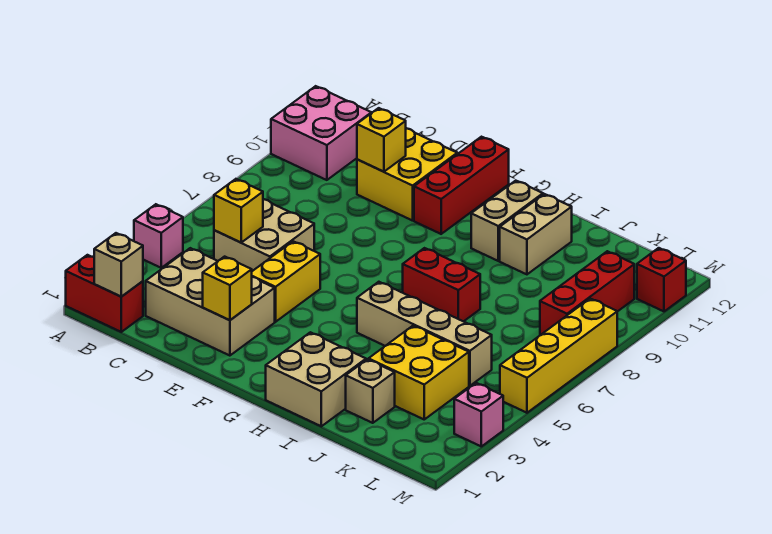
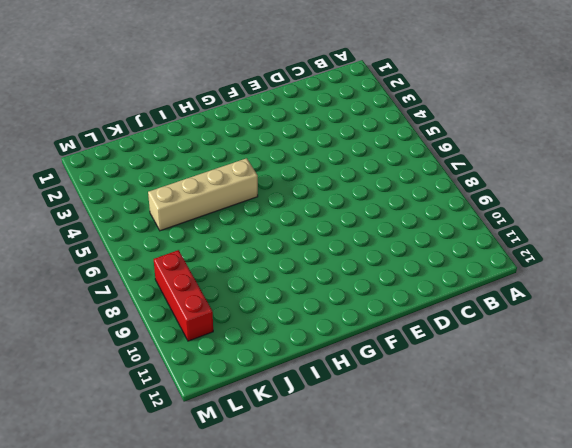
none -> red 1x2 brick [66,255,143,332]
none -> pink 1x1 brick [134,204,183,268]
none -> pink 2x2 brick [271,86,371,180]

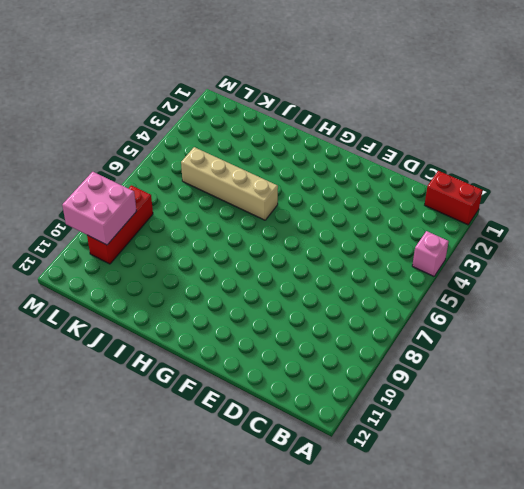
pink 2x2 brick [62,172,136,245] -> pink 2x2 brick moved to [271,86,371,180]
none -> tan 2x3 brick [146,248,275,356]
none -> tan 2x2 brick [214,199,314,271]
none -> yellow 2x2 brick [357,128,457,221]

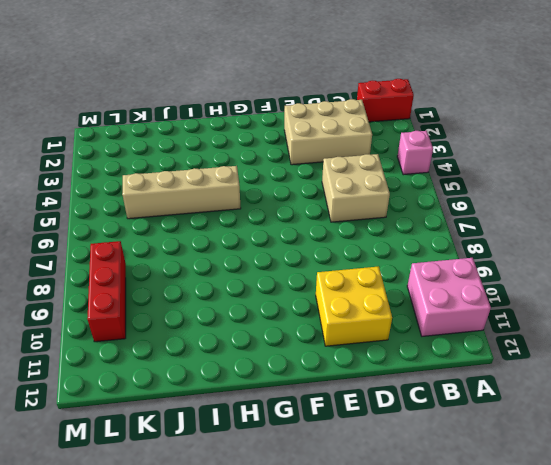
none -> yellow 1x2 brick [252,241,320,322]
none -> red 1x3 brick [414,137,509,234]
none -> tan 2x2 brick [266,332,366,426]

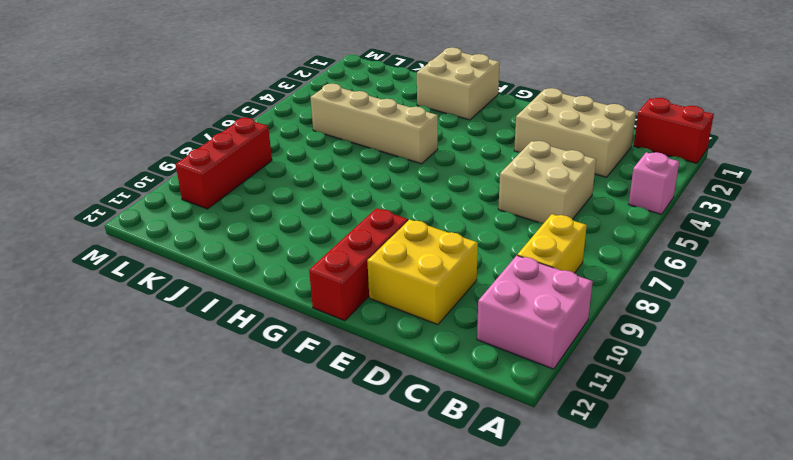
yellow 1x2 brick [517,214,587,273] -> yellow 1x2 brick moved to [252,241,320,322]
none -> red 1x2 brick [403,248,480,322]
none -> tan 1x2 brick [471,181,543,261]
none -> tan 1x2 brick [500,194,572,274]

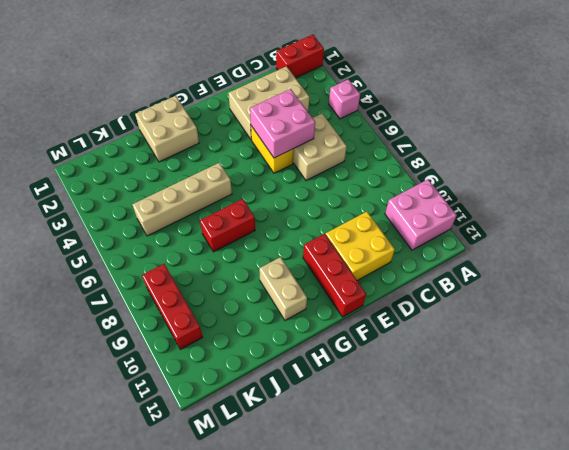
pink 2x2 brick [250,89,315,158] -> none
none -> tan 1x2 brick [500,194,572,274]
none -> tan 1x1 brick [346,359,395,423]
none -> yellow 2x2 brick [369,326,469,419]

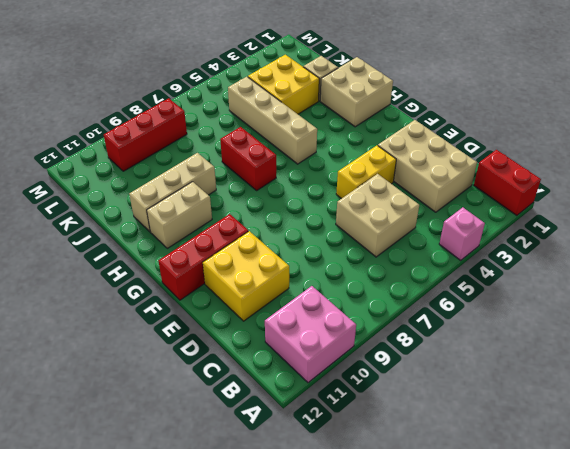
tan 1x3 brick [129,153,216,232] -> tan 1x2 brick [500,194,572,274]
none -> pink 1x1 brick [454,383,503,446]
none -> yellow 1x4 brick [500,299,617,413]
none -> red 1x1 brick [637,248,686,311]

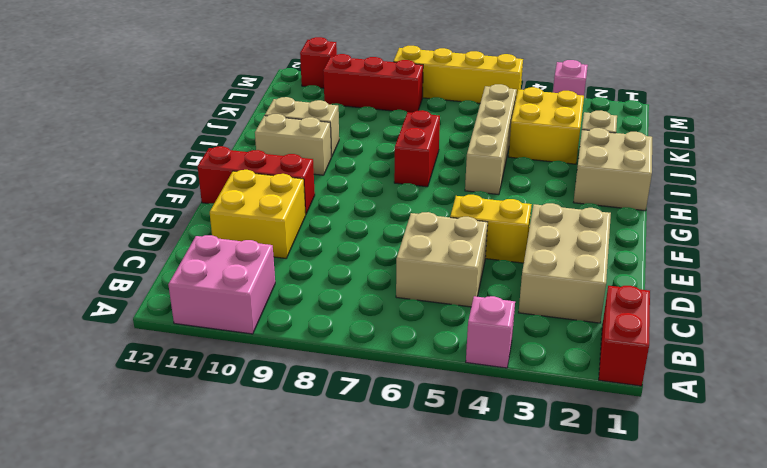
none -> tan 1x1 brick [94,233,143,297]
none -> yellow 1x1 brick [214,179,263,243]
none -> yellow 1x1 brick [357,108,406,172]

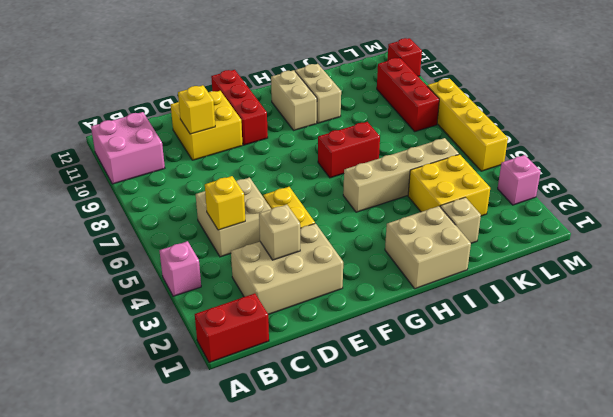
tan 1x1 brick [259,204,300,260] -> tan 1x1 brick moved to [94,233,143,297]
none -> yellow 1x1 brick [203,257,252,320]

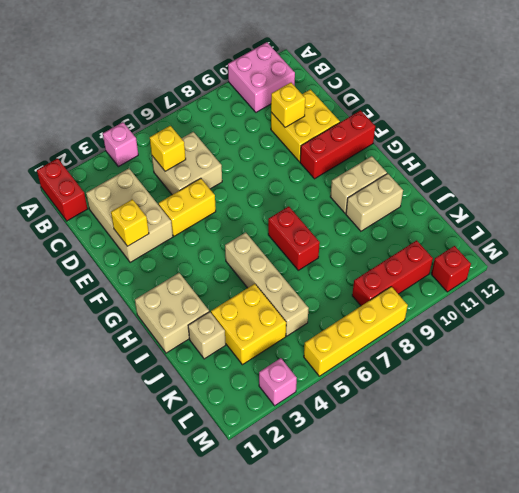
none -> tan 1x1 brick [94,233,143,297]

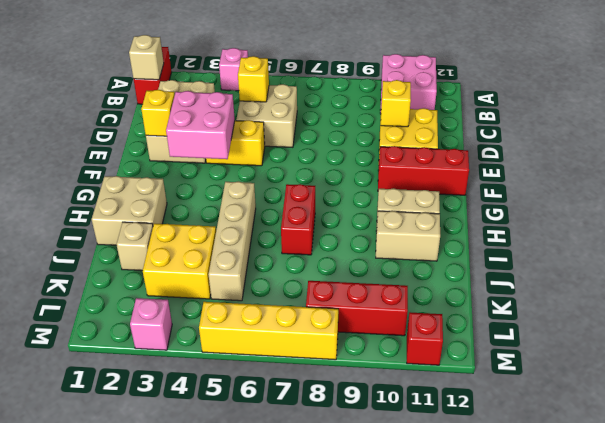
pink 2x2 brick [166,91,235,159] -> none

